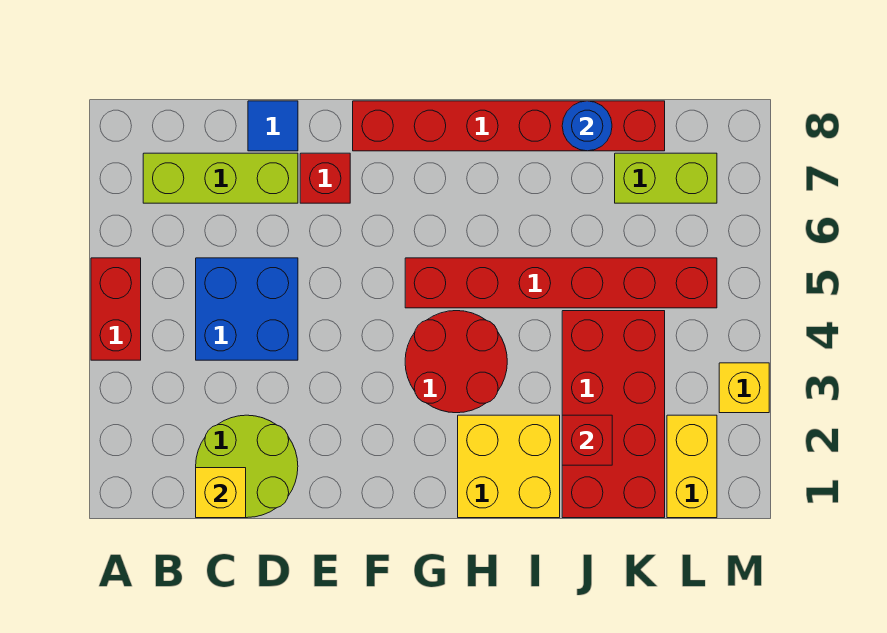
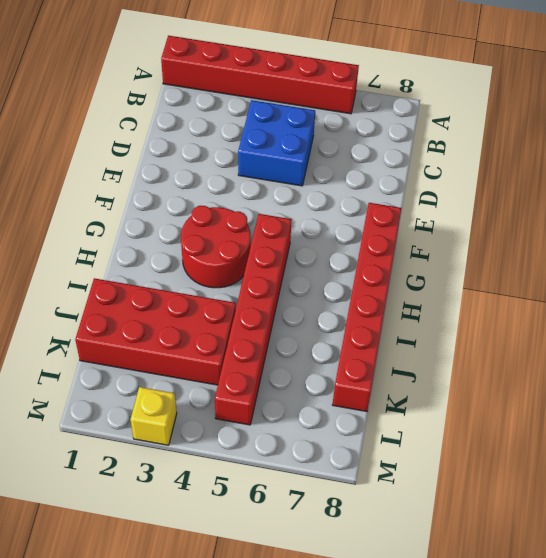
red 1x6 brick [161,36,359,114] -> red 1x2 brick [91,258,141,360]
none -> lime 1x3 brick [143,153,298,203]
none -> lime 2x2 round brick [196,415,298,518]
none -> blue 1x1 tile [248,101,298,151]

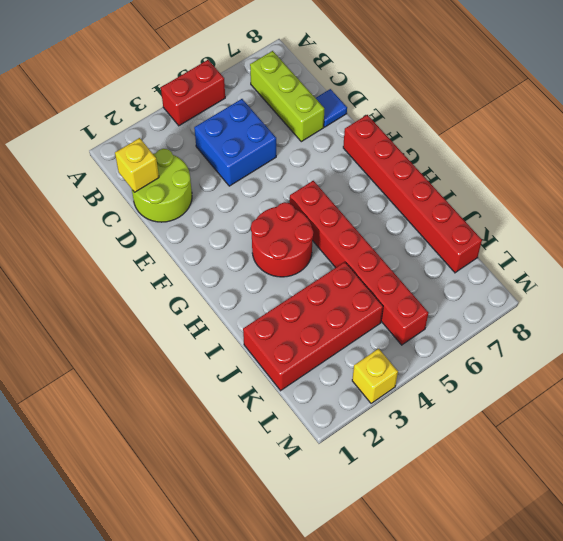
none -> red 1x1 brick [300,153,350,203]
none -> yellow 2x2 brick [458,415,560,518]
none -> lime 1x2 brick [615,153,717,203]

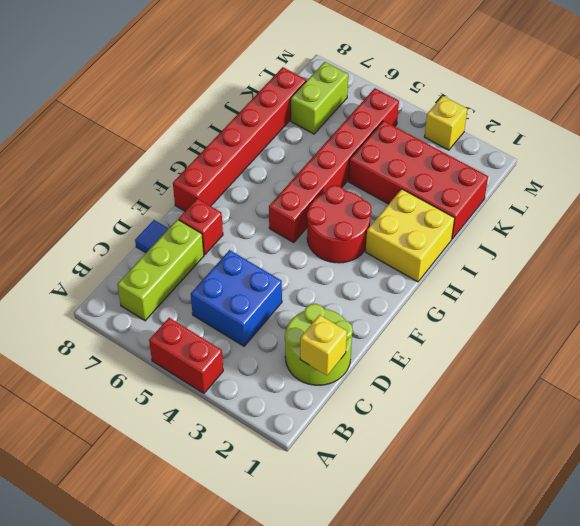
none -> yellow 1x2 brick [667,415,717,518]
none -> red 1x1 brick [562,415,612,465]
none -> blue 1x1 round brick [562,101,612,151]

